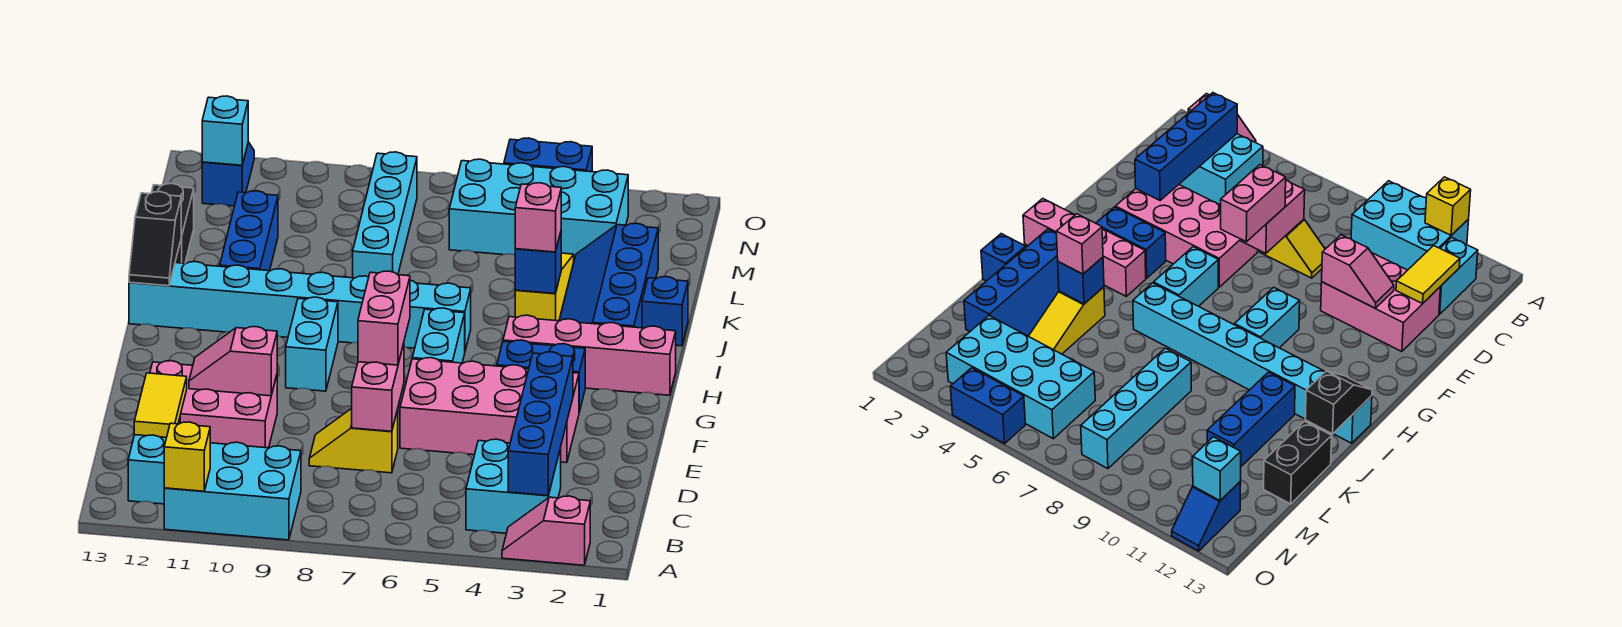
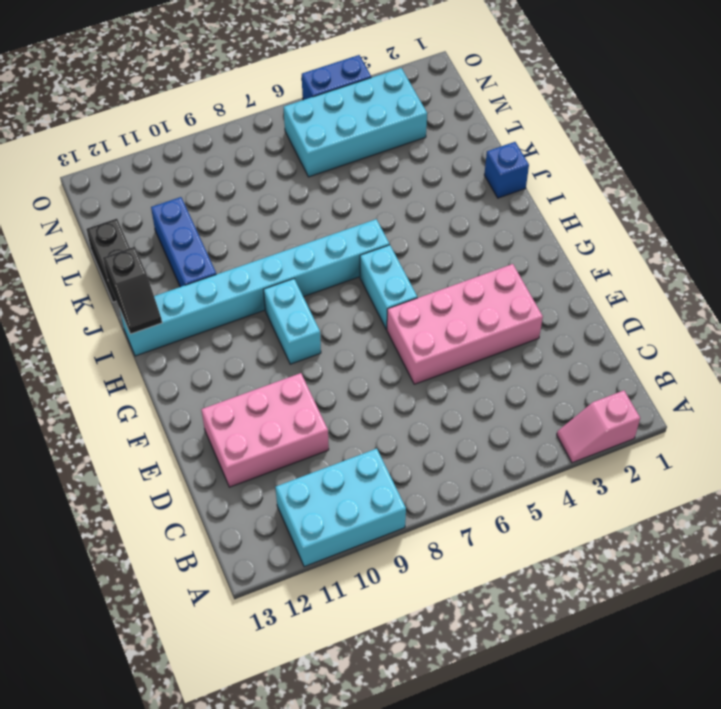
none -> cyan 2x2 brick [466,439,561,533]
none -> cyan 1x2 brick [128,419,180,504]
none -> yellow 1x2 slope [309,408,398,473]
none -> blue 1x2 brick [497,340,585,412]

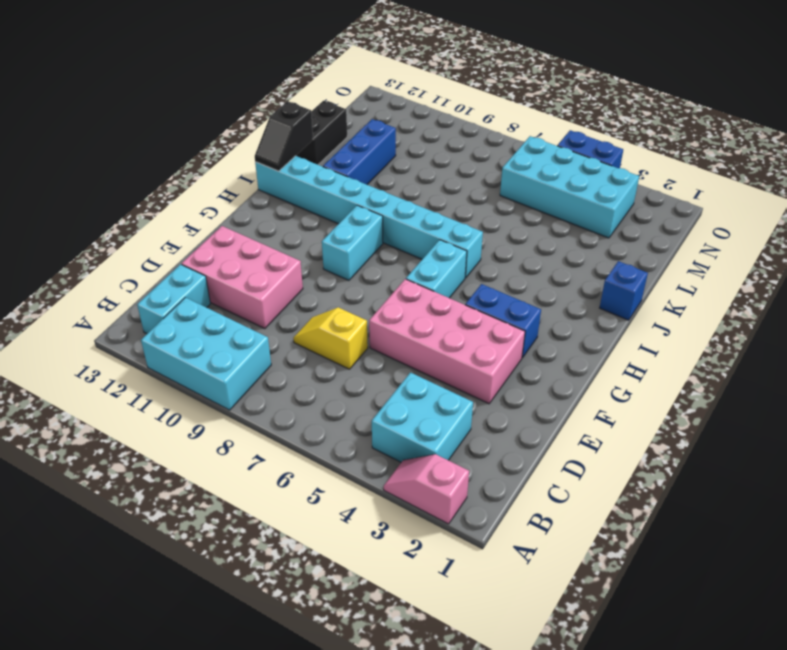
none -> pink 1x4 brick [503,315,676,395]
none -> blue 2x4 slope [559,223,658,328]
none -> yellow 1x3 slope [515,253,574,321]
none -> cyan 1x4 brick [353,152,417,278]

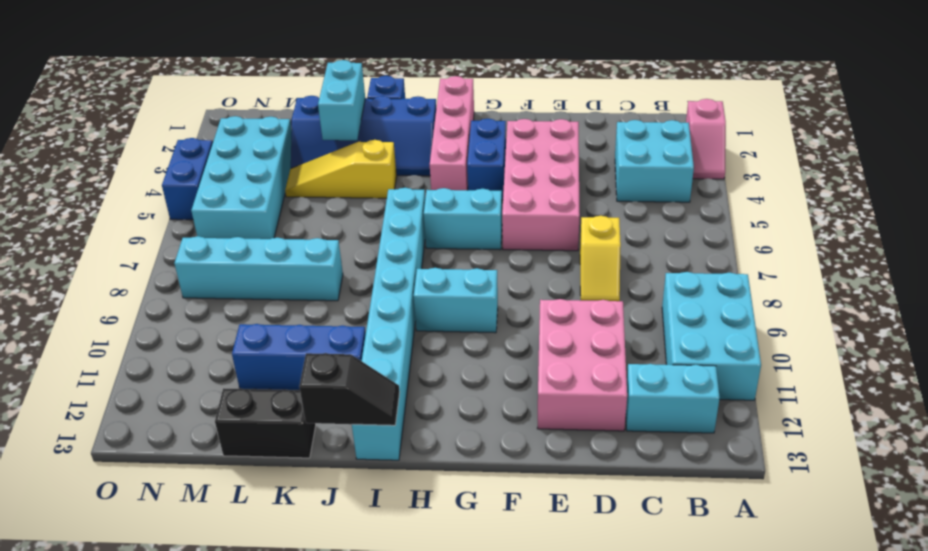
cyan 1x2 brick [318,60,365,140] -> none
none -> blue 1x2 slope [202,142,254,206]
none -> yellow 1x1 brick [164,422,210,491]
none -> blue 1x4 brick [508,352,573,495]
none -> yellow 1x2 tile [134,373,187,438]

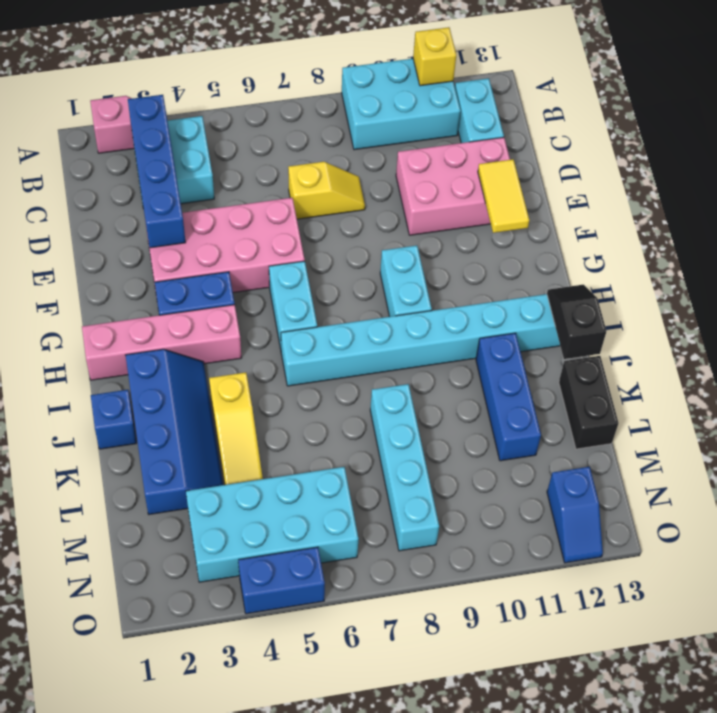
yellow 1x2 tile [478,159,529,233] -> yellow 1x2 tile moved to [134,373,187,438]
none -> pink 1x2 brick [352,343,404,431]
none -> pink 1x2 slope [189,327,277,396]
none -> blue 1x1 brick [515,232,561,294]
none -> cyan 1x1 brick [202,96,248,165]

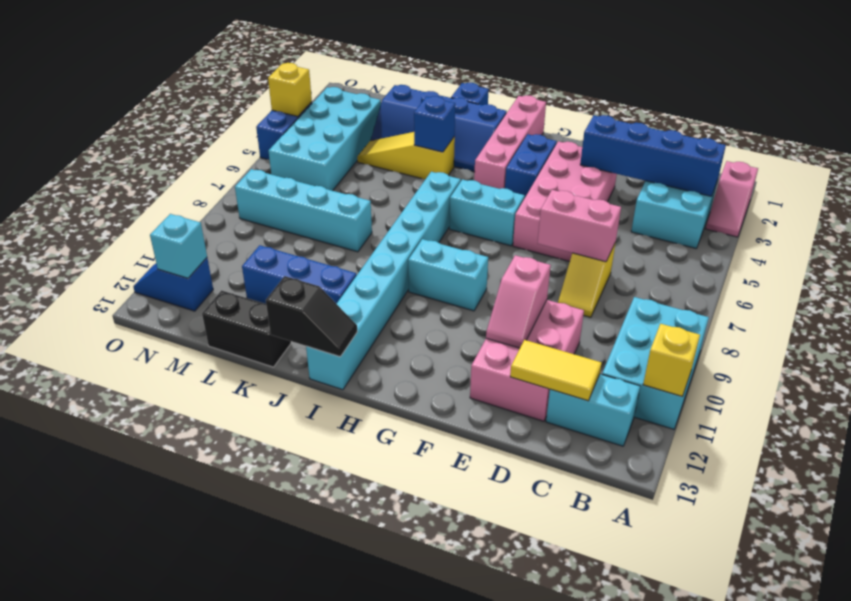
yellow 1x1 brick [268,63,312,116] -> none
none -> pink 1x2 brick [358,271,410,365]
none -> pink 1x1 brick [515,183,561,252]

